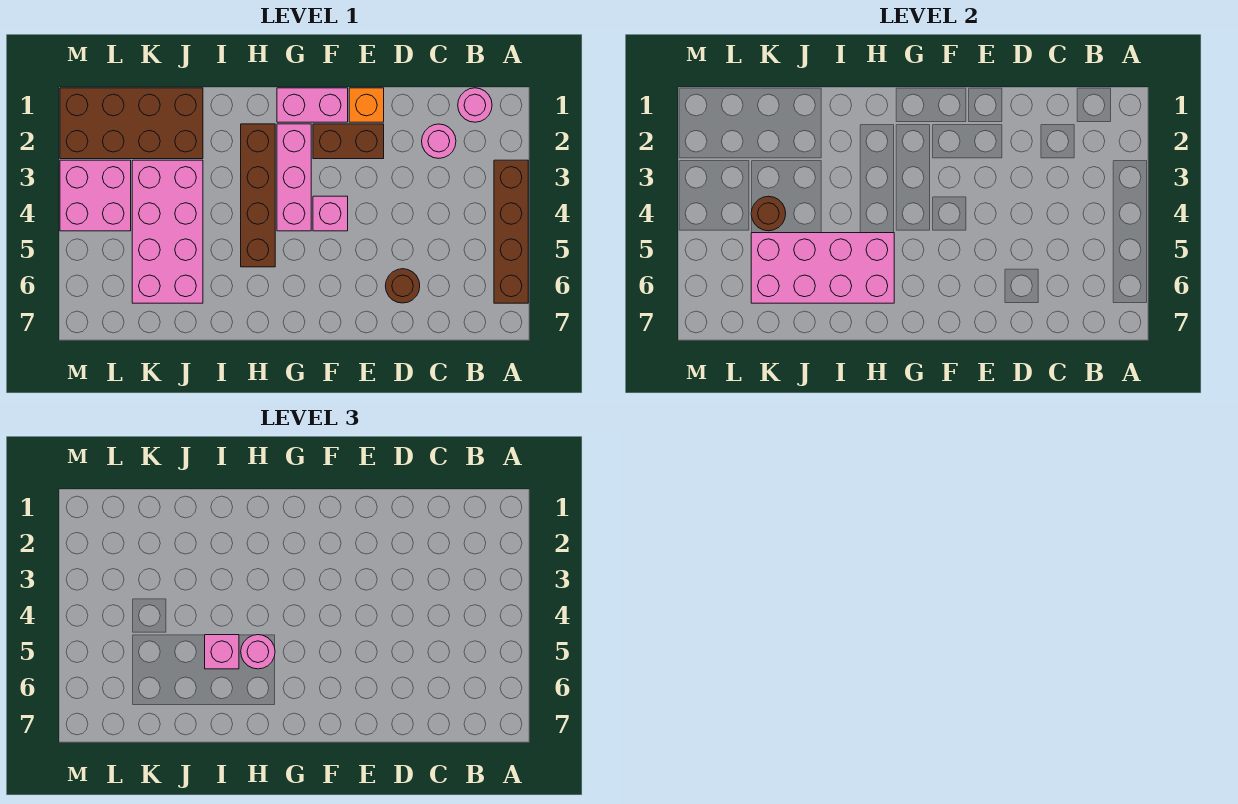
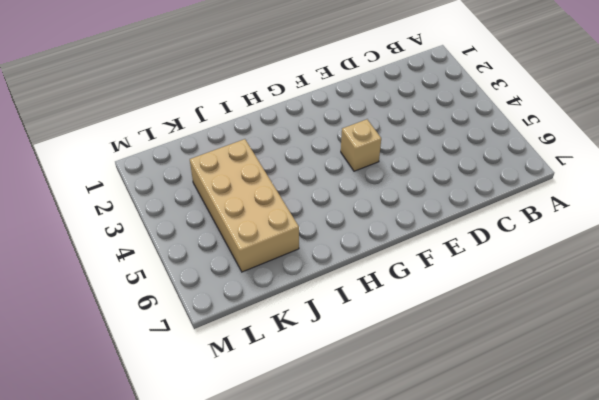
tan 1x1 brick [341,119,381,171] -> pink 1x1 brick [313,196,348,231]
tan 2x4 brick [190,139,299,272] -> pink 2x4 brick [132,160,203,303]
none -> brown 1x4 brick [494,160,528,303]
none -> pink 1x1 round brick [458,88,492,122]
none -> pink 1x1 round brick [422,124,456,158]

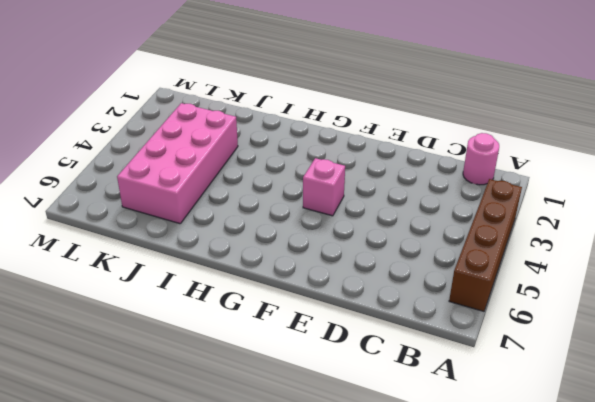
none -> pink 1x1 round brick [422,124,456,158]
none -> brown 1x1 round brick [385,269,420,303]
none -> orange 1x1 brick [349,88,384,122]

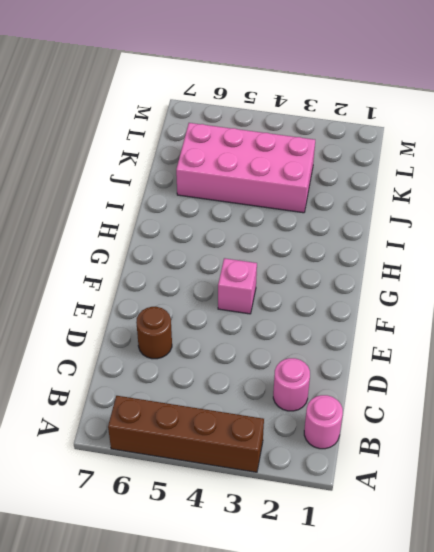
none -> orange 1x1 brick [349,88,384,122]
none -> brown 1x2 brick [313,124,384,159]
none -> pink 1x2 brick [277,88,348,122]

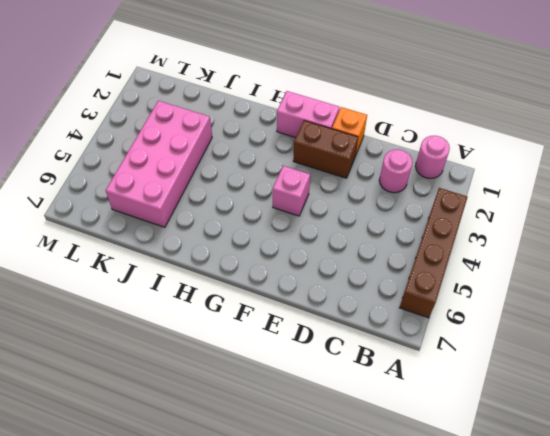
none -> brown 1x1 round brick [385,269,420,303]
none -> pink 1x3 brick [277,124,311,231]
none -> brown 1x4 brick [241,124,275,267]

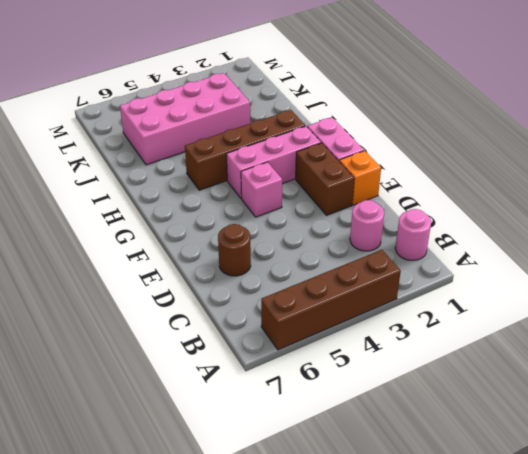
none -> brown 2x4 brick [60,88,203,159]
none -> pink 2x2 brick [60,160,131,231]
none -> pink 2x4 brick [751,233,894,303]

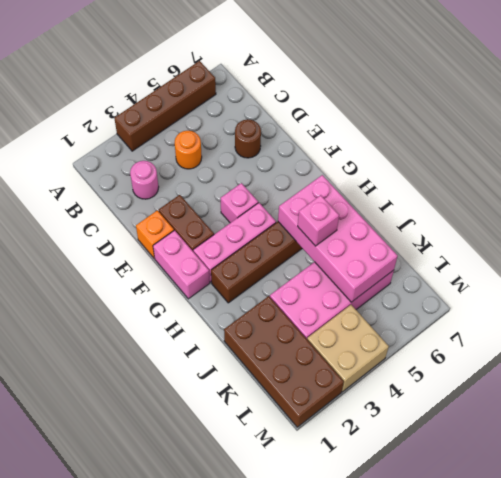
orange 1x1 round brick [175,131,202,169] -> none
tan 2x2 brick [307,305,389,392] -> pink 2x2 brick [60,160,131,231]
none -> pink 1x1 round brick [458,88,492,122]
none -> brown 1x1 round brick [751,196,786,231]
none -> pink 1x1 round brick [241,635,275,669]

